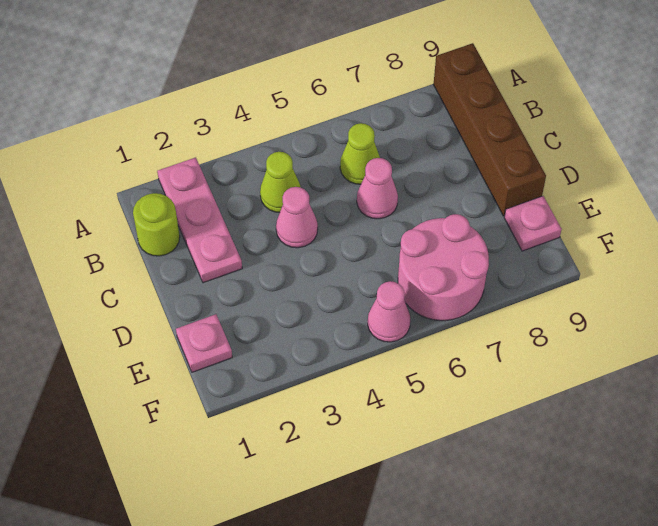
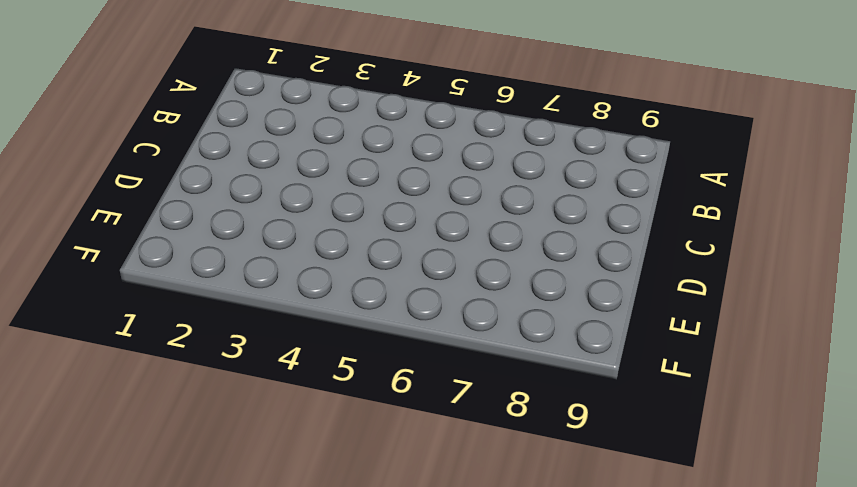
none -> pink 1x3 plate [157,157,242,283]
none -> brown 1x4 brick [434,43,546,216]

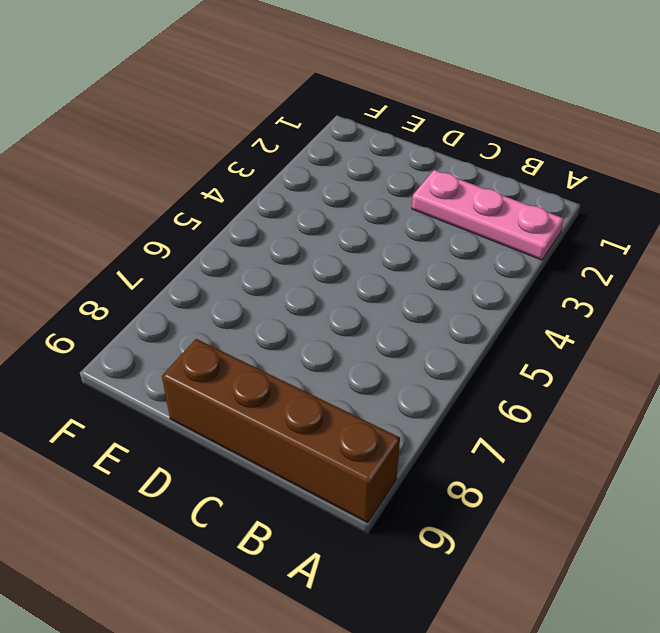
none -> lime 1x1 round brick [133,193,180,256]
none -> lime 1x1 cone [260,152,301,213]

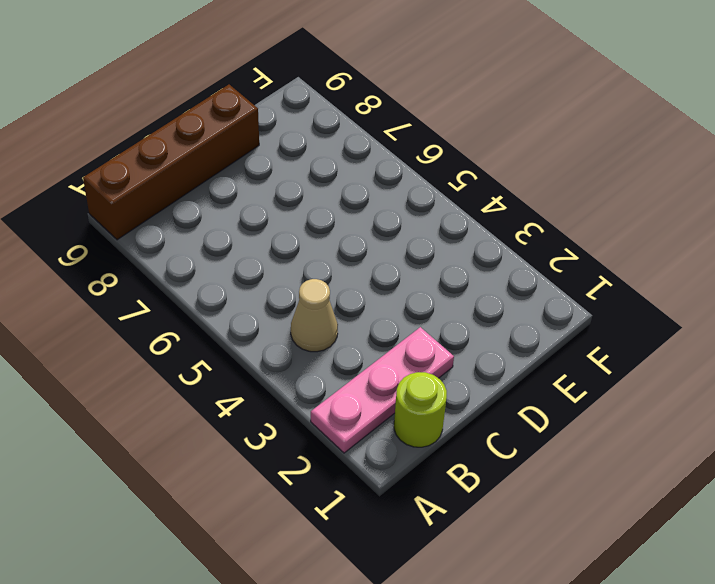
tan 1x1 cone [291,279,338,352] -> lime 1x1 cone [260,152,301,213]
none -> lime 1x1 cone [340,123,380,184]
none -> pink 1x1 cone [276,187,318,248]

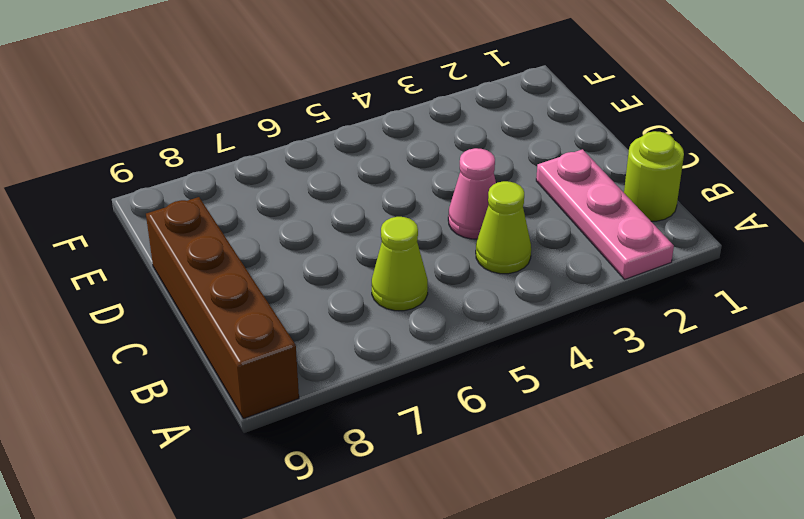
none -> pink 1x1 cone [357,158,398,219]
none -> pink 1x1 plate [176,314,232,372]

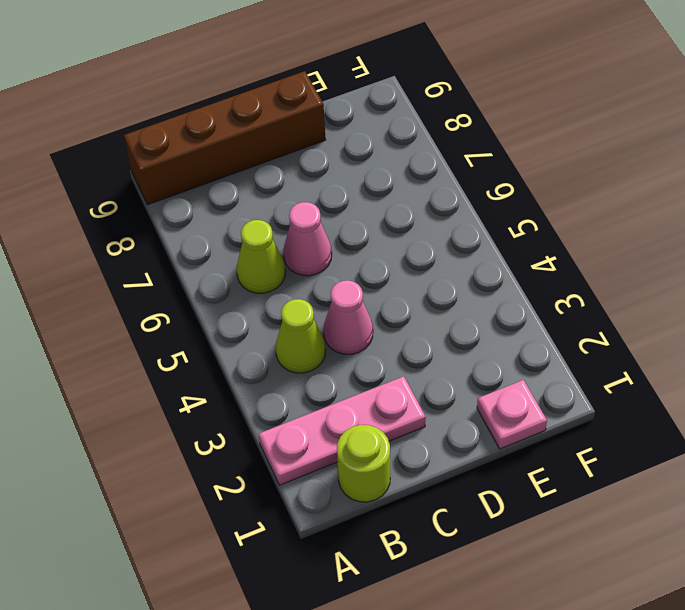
none -> pink 2x2 round brick [398,214,489,321]
none -> pink 1x1 plate [504,196,562,251]

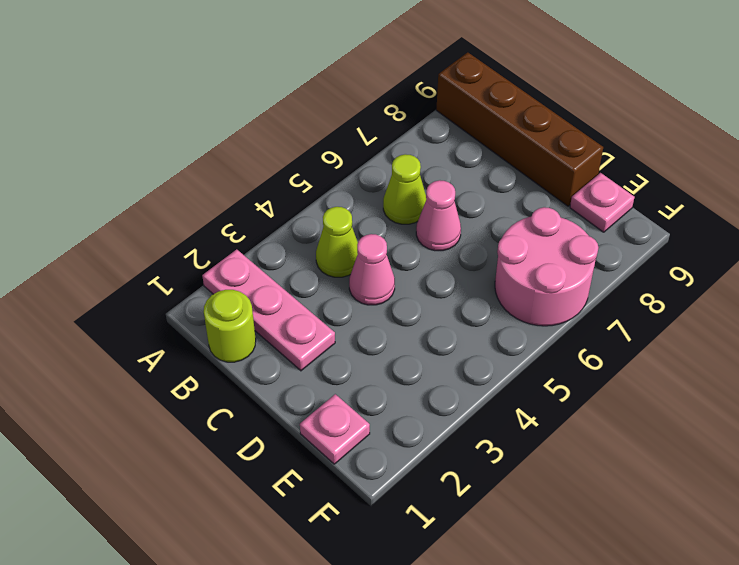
none -> pink 1x1 cone [368,281,410,342]

